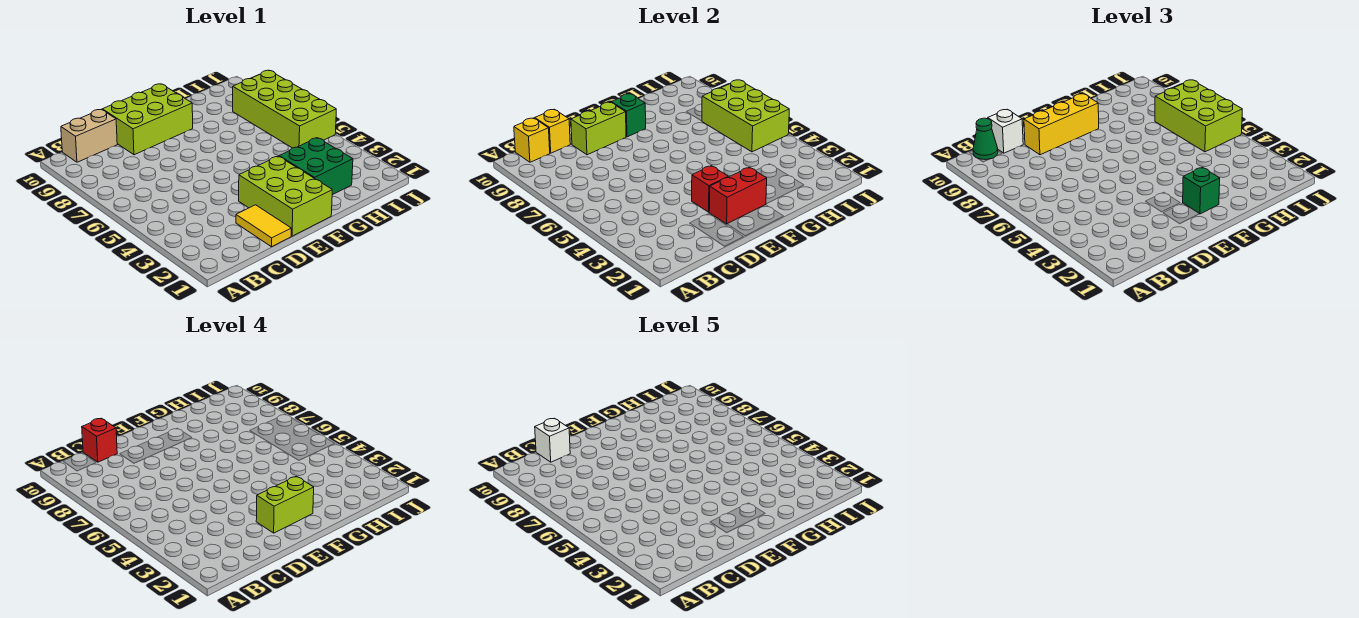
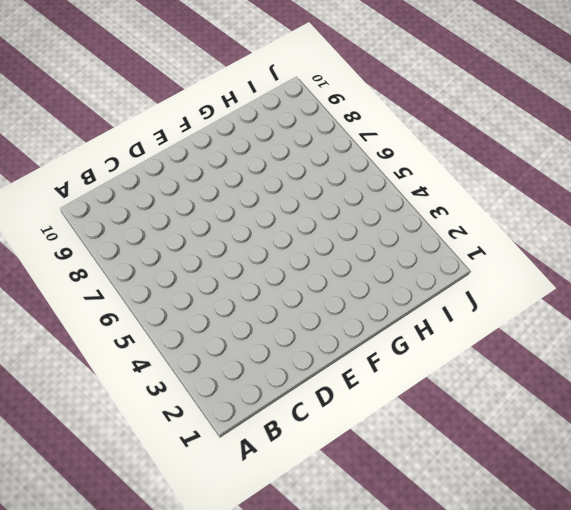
none -> tan 1x2 brick [61,110,117,162]
none -> yellow 1x2 tile [236,205,291,247]
none -> lime 2x3 brick [102,84,193,155]

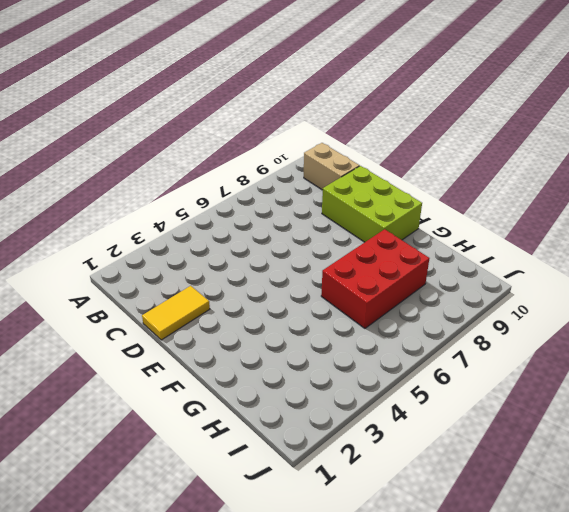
red 2x3 brick [321,229,430,328] -> none
none -> lime 2x3 brick [239,156,332,236]
none -> green 2x2 brick [279,138,353,195]
none -> lime 2x4 brick [233,70,336,148]

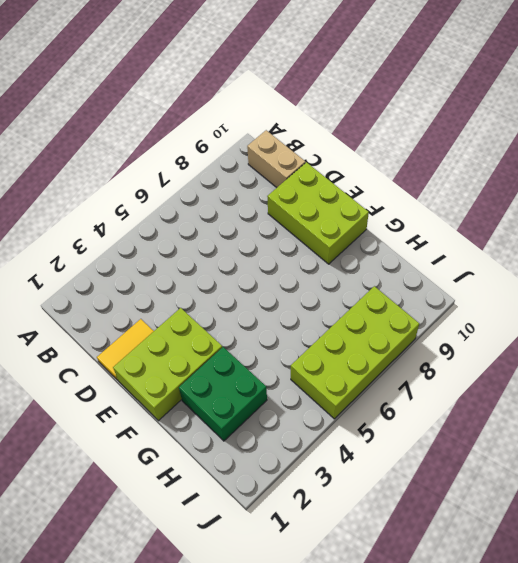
none -> yellow 1x1 brick [514,118,550,162]
none -> yellow 1x1 brick [535,110,570,153]
none -> lime 1x2 brick [571,102,626,155]

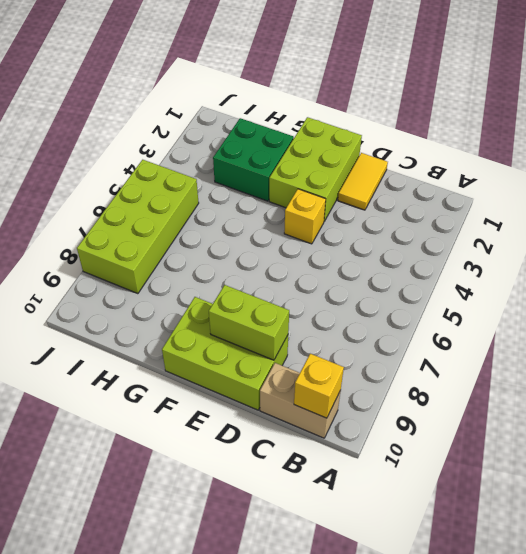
yellow 1x1 brick [284,189,326,244] -> yellow 1x1 brick moved to [535,110,570,153]
none -> red 1x2 brick [709,167,767,224]
none -> red 1x1 brick [692,166,728,212]
none -> green 1x1 brick [611,94,646,137]

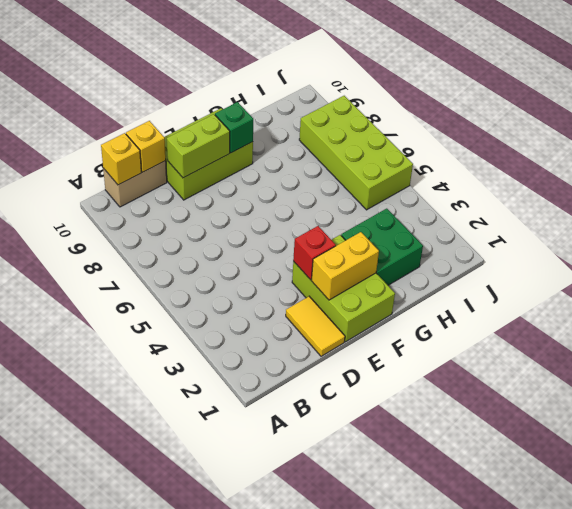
yellow 1x2 brick [311,232,379,300] -> red 1x2 brick [709,167,767,224]
none -> lime 2x3 brick [702,80,789,152]
none -> green 1x1 cone [973,118,998,160]
none -> white 1x1 brick [988,110,1023,153]

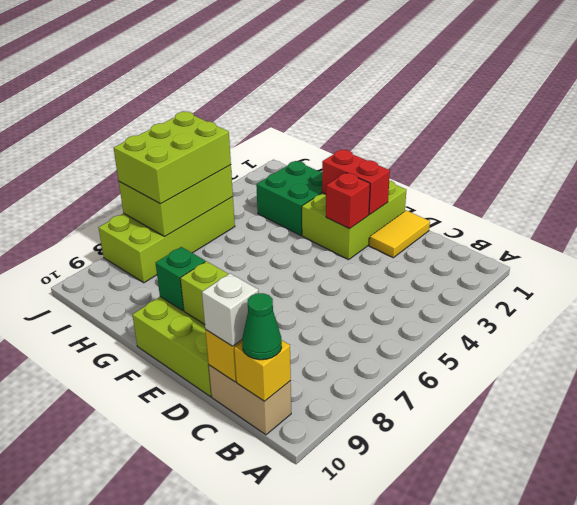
none -> yellow 1x3 brick [1024,94,1099,155]
none -> green 1x1 brick [1183,167,1220,214]
none -> red 1x1 brick [82,419,117,462]

